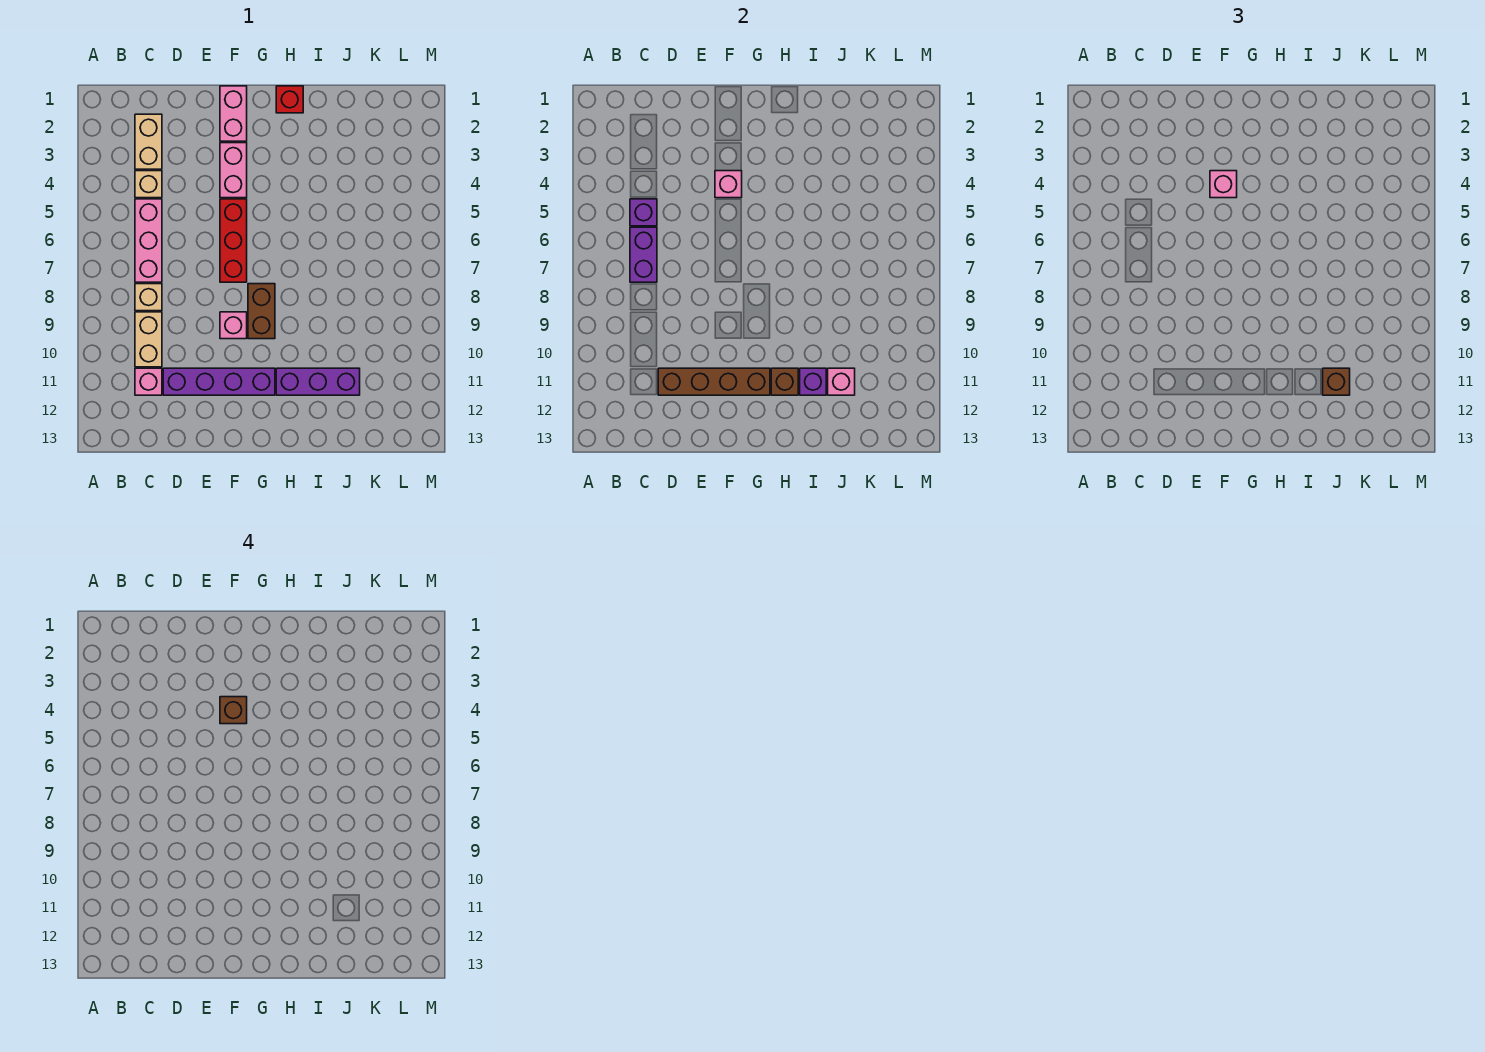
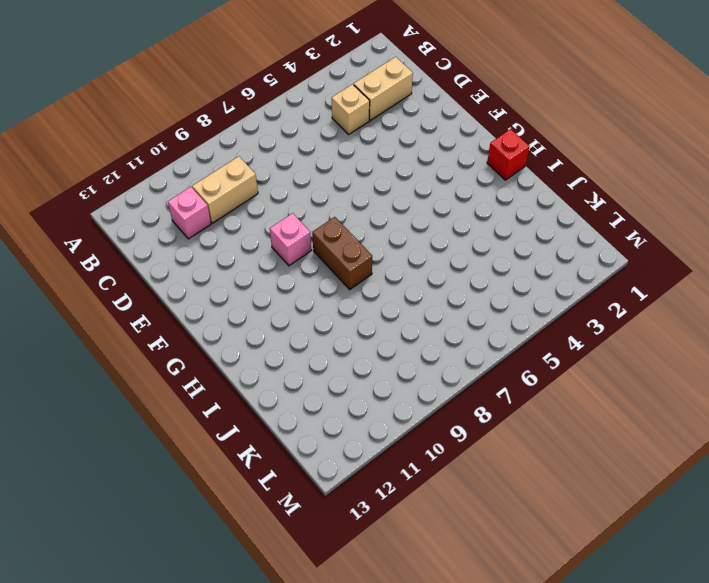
brown 1x2 brick [312,217,372,289] -> brown 1x2 brick turned to [248,284,275,339]
none -> pink 1x3 brick [135,199,162,282]
none -> tan 1x1 brick [135,284,162,311]
none -> purple 1x4 brick [163,368,275,395]

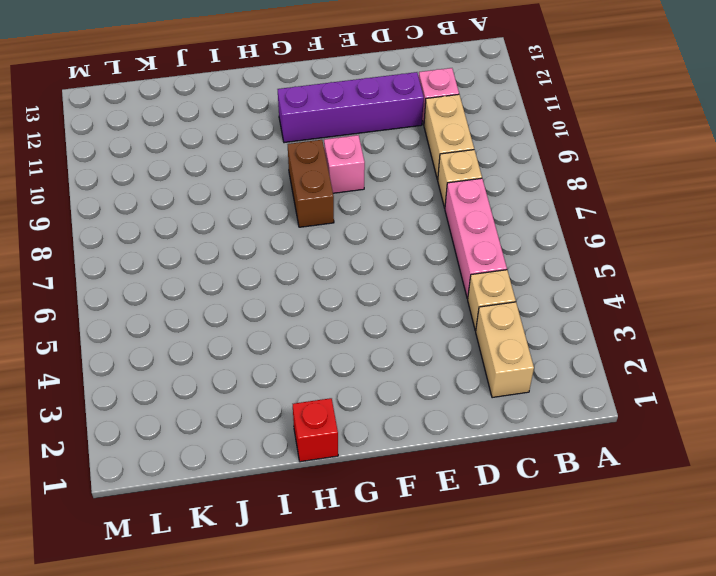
none -> pink 1x2 brick [220,86,247,141]
none -> pink 1x2 brick [220,143,247,198]
none -> red 1x3 brick [220,199,247,282]

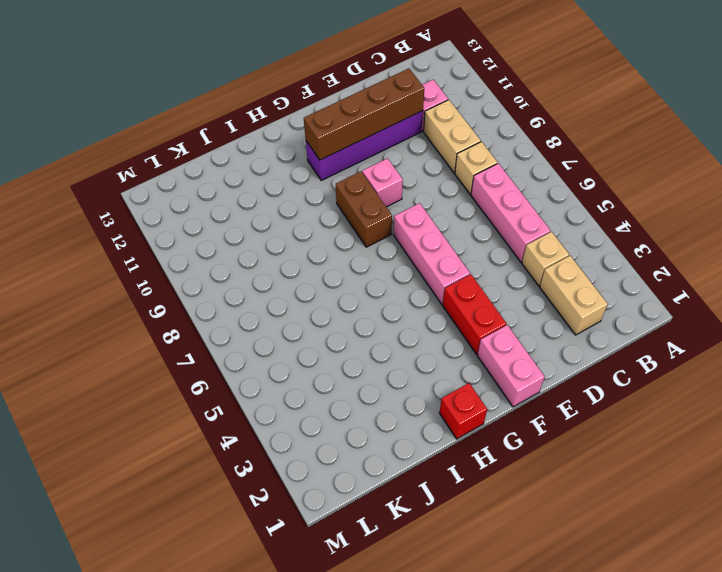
red 1x2 brick [443,274,506,354] -> pink 1x2 brick [220,143,247,198]
pink 1x3 brick [394,203,470,304] -> red 1x3 brick [220,199,247,282]
none -> purple 1x3 brick [276,368,360,395]
none -> purple 1x1 brick [630,199,657,226]
none -> purple 1x2 brick [630,227,657,282]

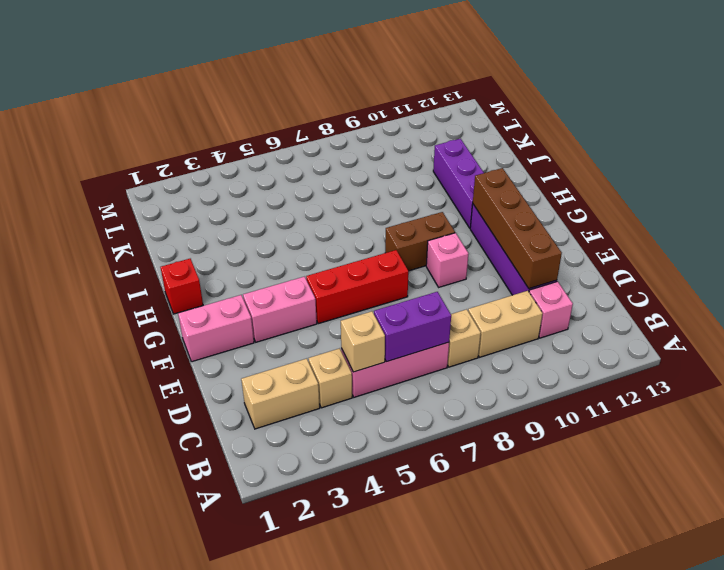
tan 1x1 brick [341,311,385,372] -> purple 1x1 brick [630,199,657,226]
none -> pink 1x1 brick [715,171,742,198]
none -> brown 1x1 brick [771,368,798,395]
none -> purple 1x1 brick [800,368,826,395]

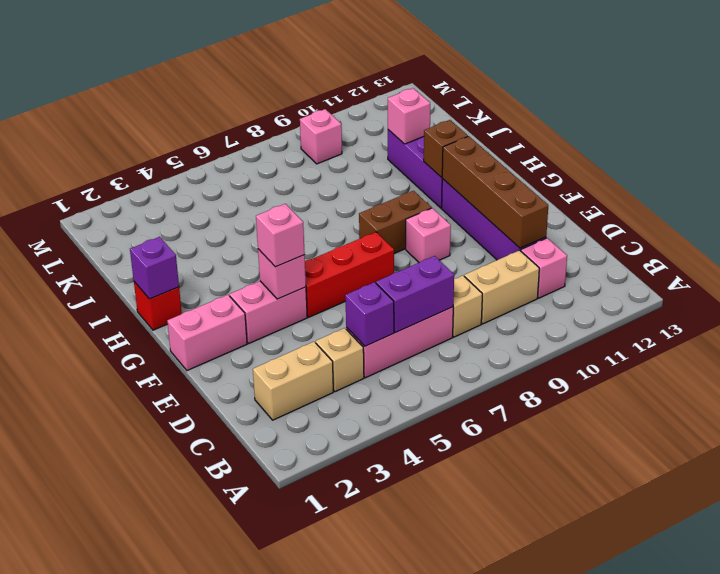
purple 1x1 brick [130,237,179,299] -> purple 1x1 brick moved to [800,368,826,395]
pink 1x1 brick [300,109,342,164] -> none
none -> brown 1x1 brick [1323,368,1350,395]
none -> brown 1x1 brick [220,697,247,724]

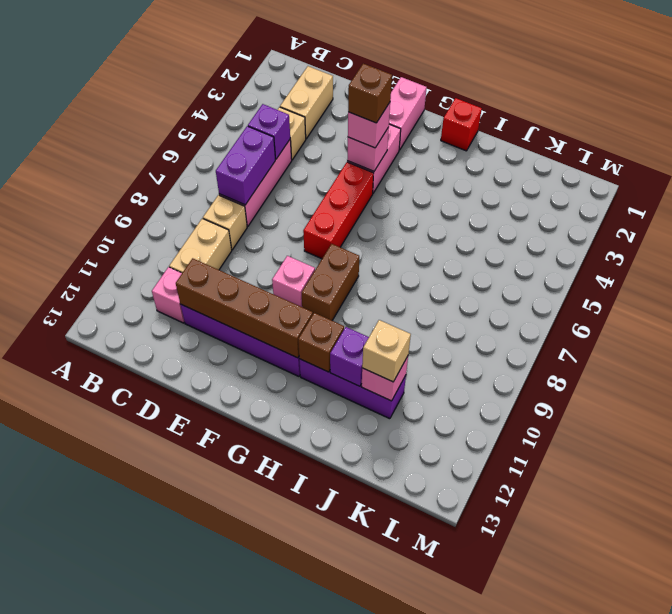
tan 1x1 brick [362,320,411,382] -> brown 1x1 brick [1323,368,1350,395]

